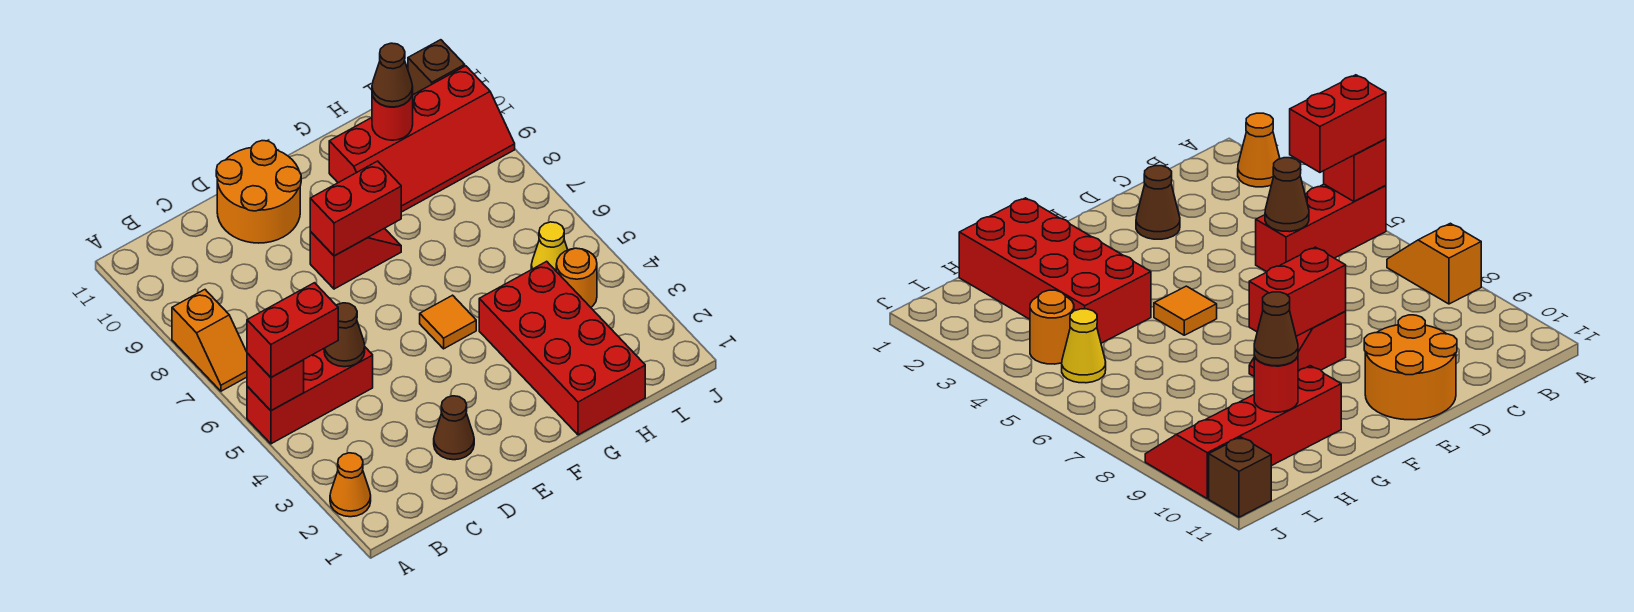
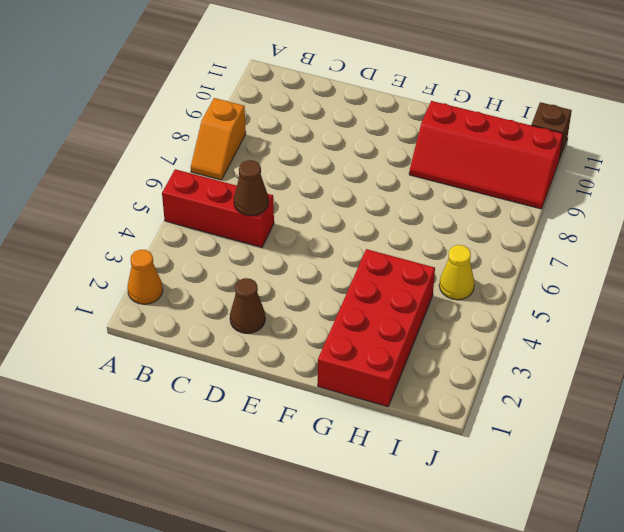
none -> orange 2x2 round brick [216,141,301,243]
none -> red 1x2 slope [310,228,401,289]
none -> orange 1x1 tile [420,295,476,349]

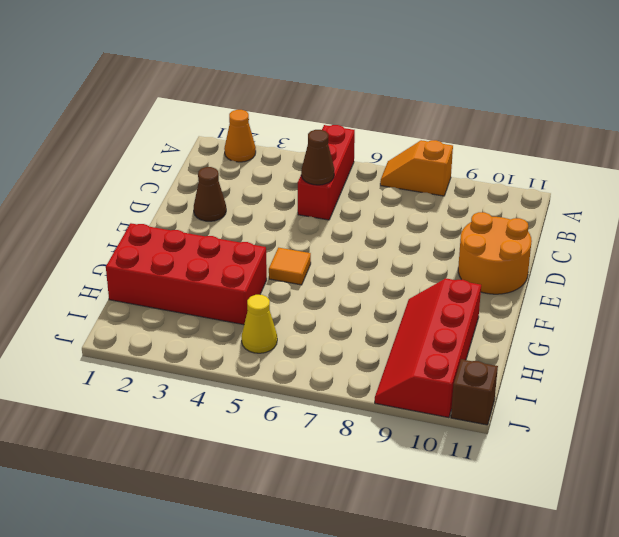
none -> red 1x2 slope [310,228,401,289]
none -> orange 1x1 round brick [556,248,597,307]
none -> red 1x1 brick [247,353,304,411]

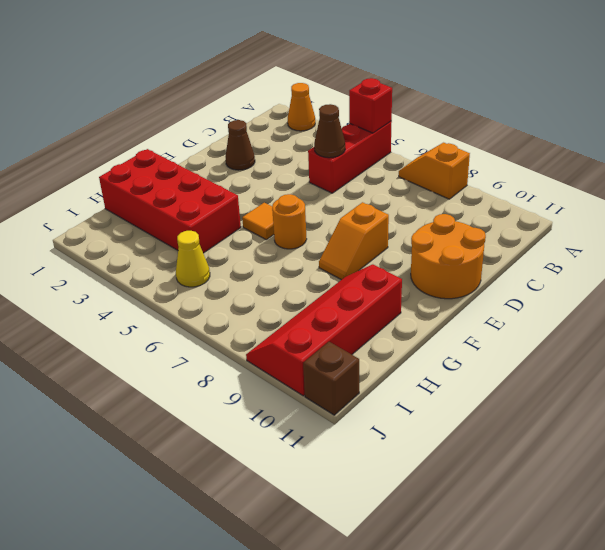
orange 1x2 slope [319,202,389,280] -> red 1x2 slope [310,228,401,289]
orange 1x1 round brick [272,194,307,249] -> orange 1x1 round brick moved to [556,248,597,307]
none -> red 1x2 brick [310,161,401,256]
none -> red 1x1 round brick [372,93,413,140]
none -> red 1x2 brick [247,283,338,377]

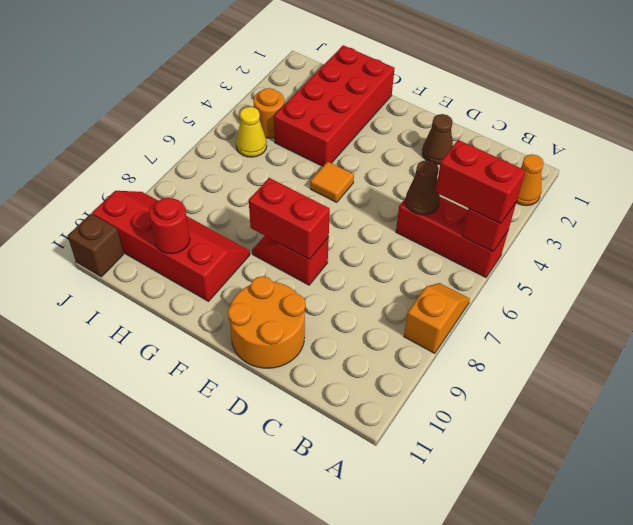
none -> brown 1x1 cone [372,43,413,107]

